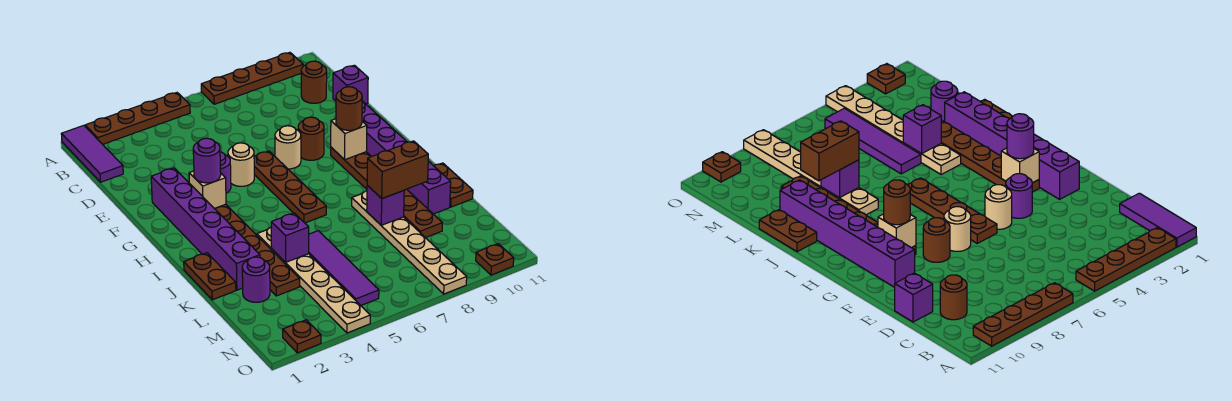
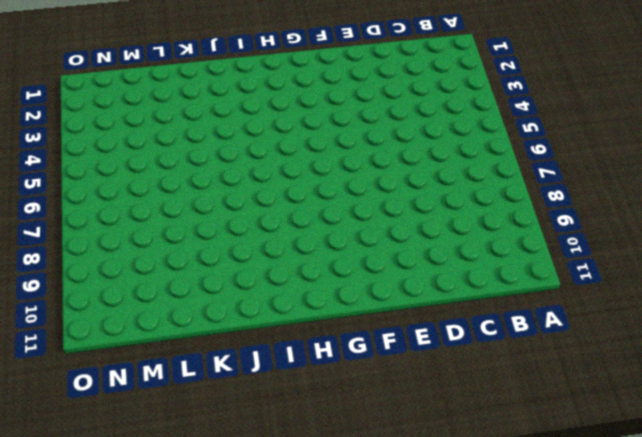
none -> purple 1x3 tile [61,125,123,182]
none -> brown 1x4 plate [85,93,190,144]
none -> brown 1x4 plate [201,52,303,104]

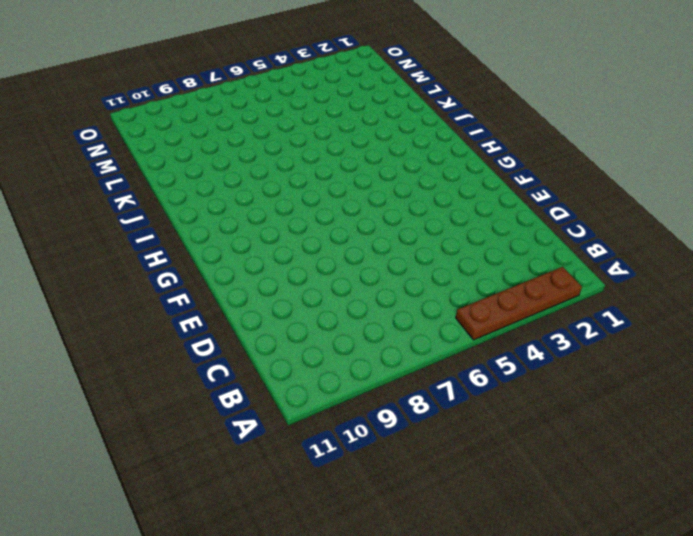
none -> purple 1x3 tile [61,125,123,182]
none -> brown 1x4 plate [201,52,303,104]
none -> brown 1x1 round brick [301,61,327,103]

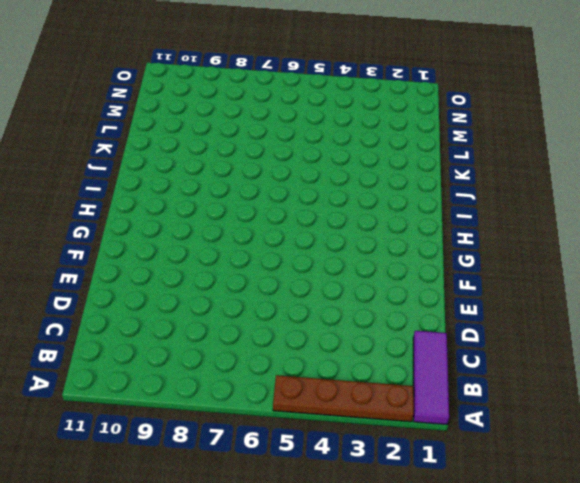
none -> brown 1x4 plate [201,52,303,104]
none -> brown 1x1 round brick [301,61,327,103]
none -> purple 1x1 brick [333,65,368,104]

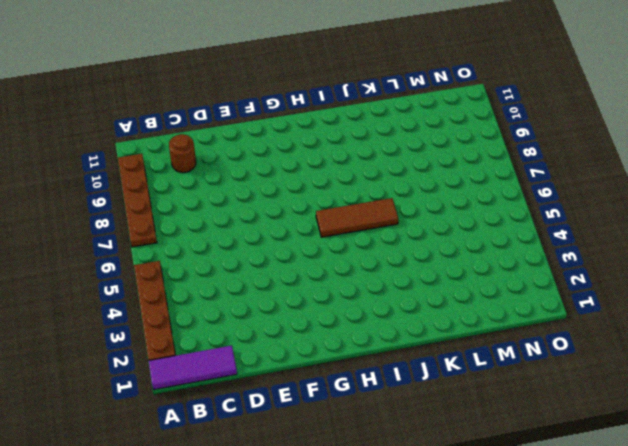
brown 1x3 tile [316,198,398,237] -> brown 1x4 plate [254,151,326,223]
none -> purple 1x1 brick [333,65,368,104]
none -> purple 1x6 brick [151,168,260,290]
none -> purple 1x1 round brick [220,152,231,193]

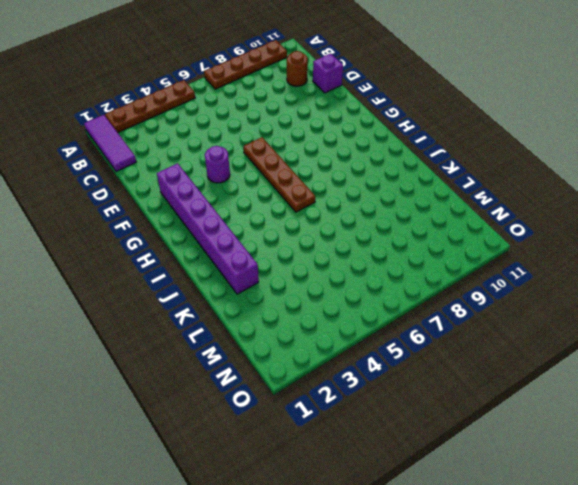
none -> tan 1x1 round brick [228,143,254,186]
none -> tan 1x1 round brick [275,126,301,169]
none -> brown 1x1 round brick [298,117,324,160]

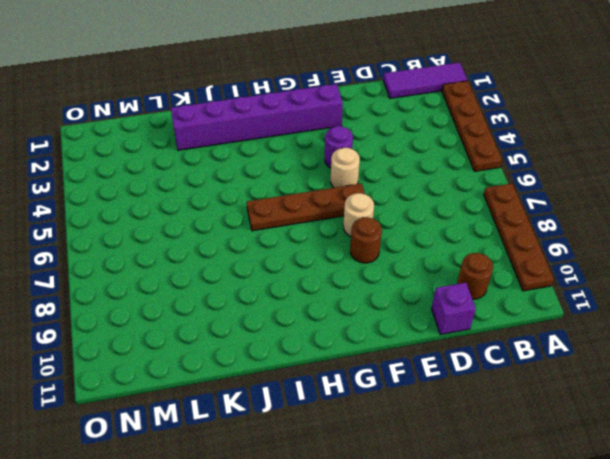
none -> purple 1x6 brick [362,101,451,214]
none -> brown 1x6 plate [215,204,300,296]
none -> brown 1x6 plate [331,147,442,238]

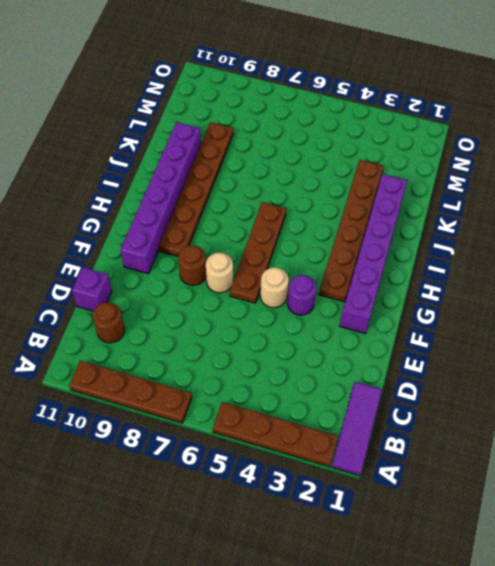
none -> brown 1x2 plate [184,253,236,300]
none -> tan 1x6 plate [257,227,370,333]
none -> tan 1x6 plate [352,191,467,294]

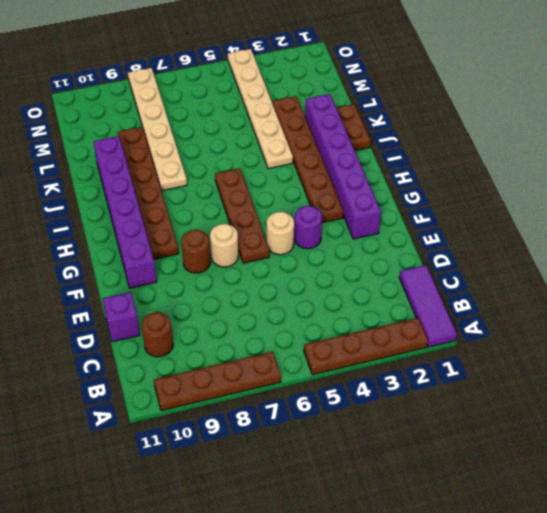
none -> brown 1x2 plate [434,163,473,207]
none -> purple 1x4 tile [309,231,379,305]
none -> purple 1x1 round brick [242,257,270,302]

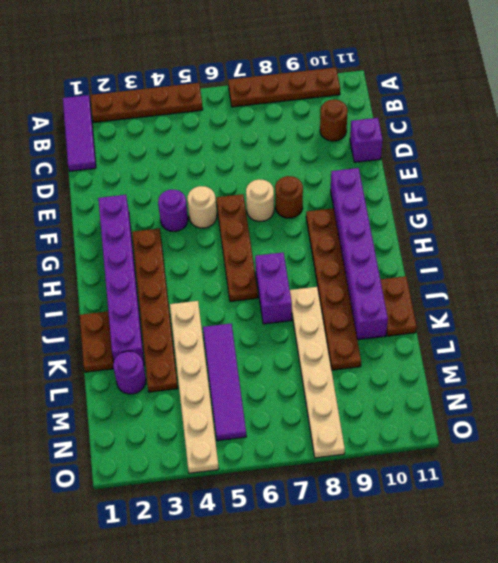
purple 1x2 brick [255,252,292,324] -> none
none -> brown 1x1 plate [283,320,321,353]
none -> brown 1x1 plate [476,244,514,275]
none -> tan 1x1 brick [189,171,226,209]

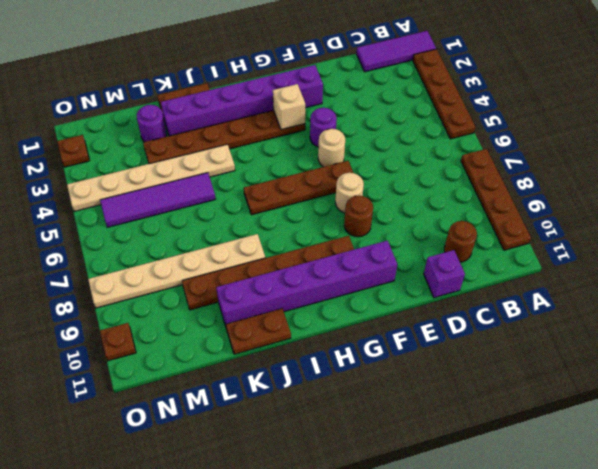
none -> tan 1x1 brick [331,119,367,160]
none -> purple 1x1 brick [271,213,309,262]
none -> purple 1x1 brick [367,186,404,225]

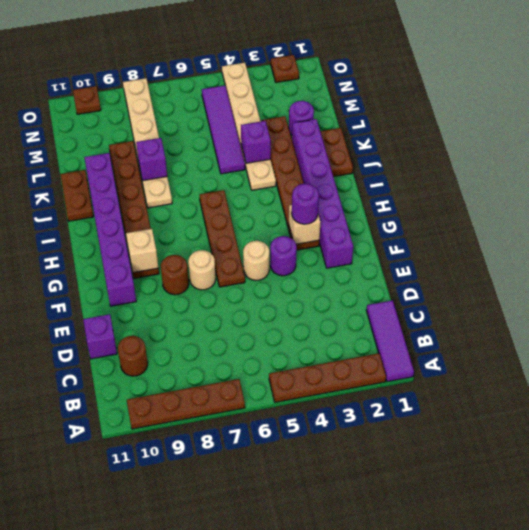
none -> brown 1x1 round brick [336,87,362,130]
none -> brown 1x2 brick [367,141,428,199]

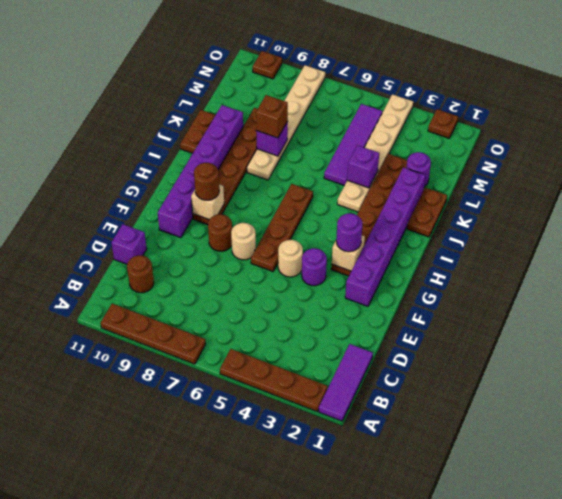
brown 1x1 brick [256,95,288,138] -> brown 1x2 brick [367,141,428,199]

